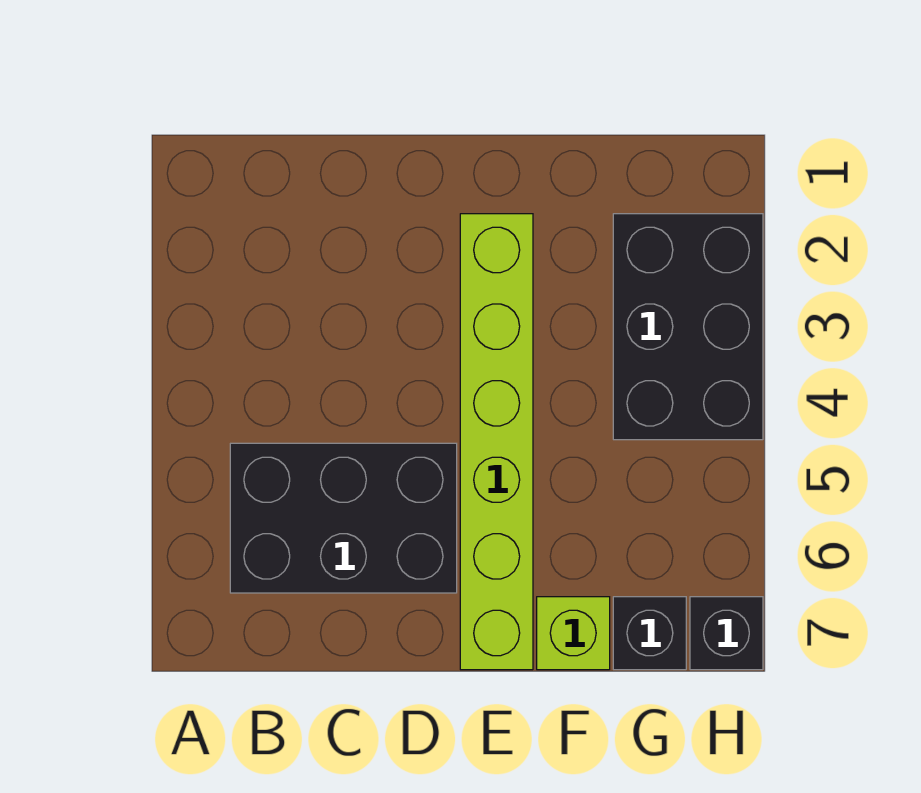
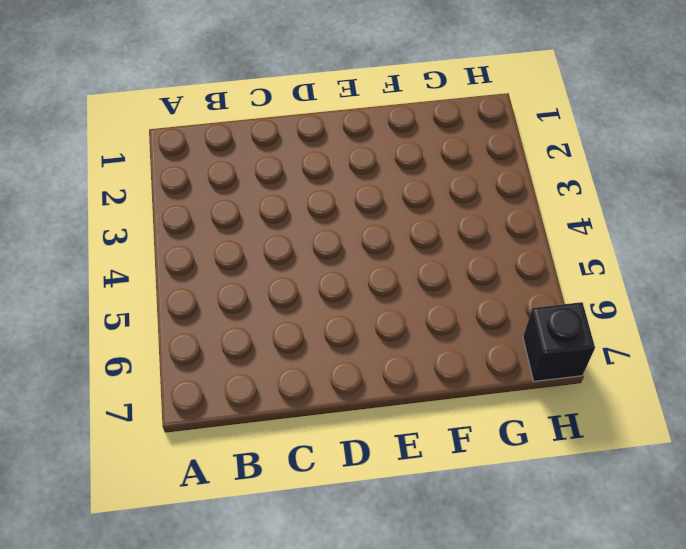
none -> black 2x3 brick [230,443,457,593]
none -> lime 1x6 brick [460,214,533,670]

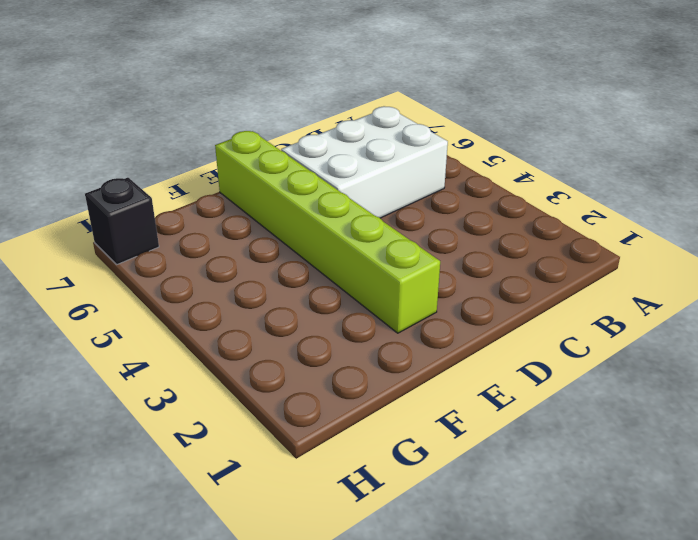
white 2x3 brick [281,106,448,218] -> black 2x3 brick [230,443,457,593]
none -> lime 1x1 brick [537,597,610,670]
none -> black 2x3 brick [613,214,763,440]

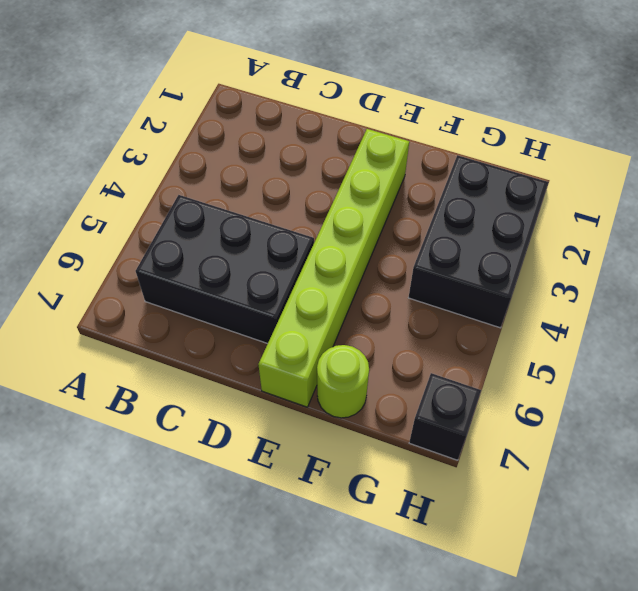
lime 1x1 round brick [317,345,369,418] -> lime 1x1 brick [537,597,610,670]
none -> black 1x1 brick [613,597,686,670]

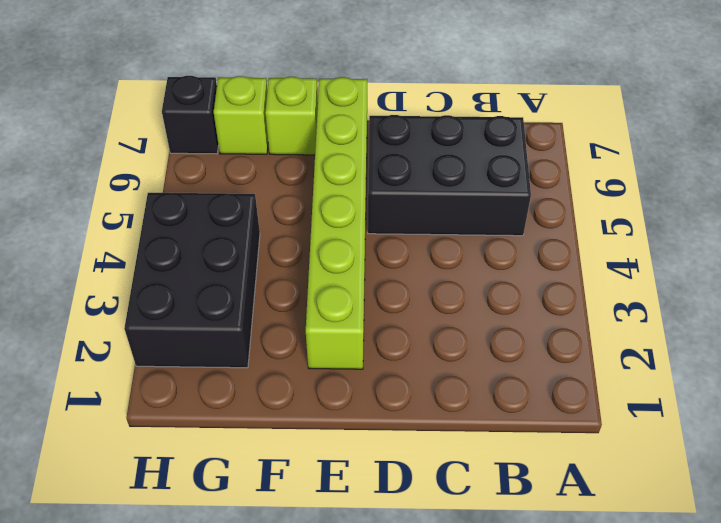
lime 1x1 brick [214,76,268,154] -> black 1x1 brick [613,597,686,670]

